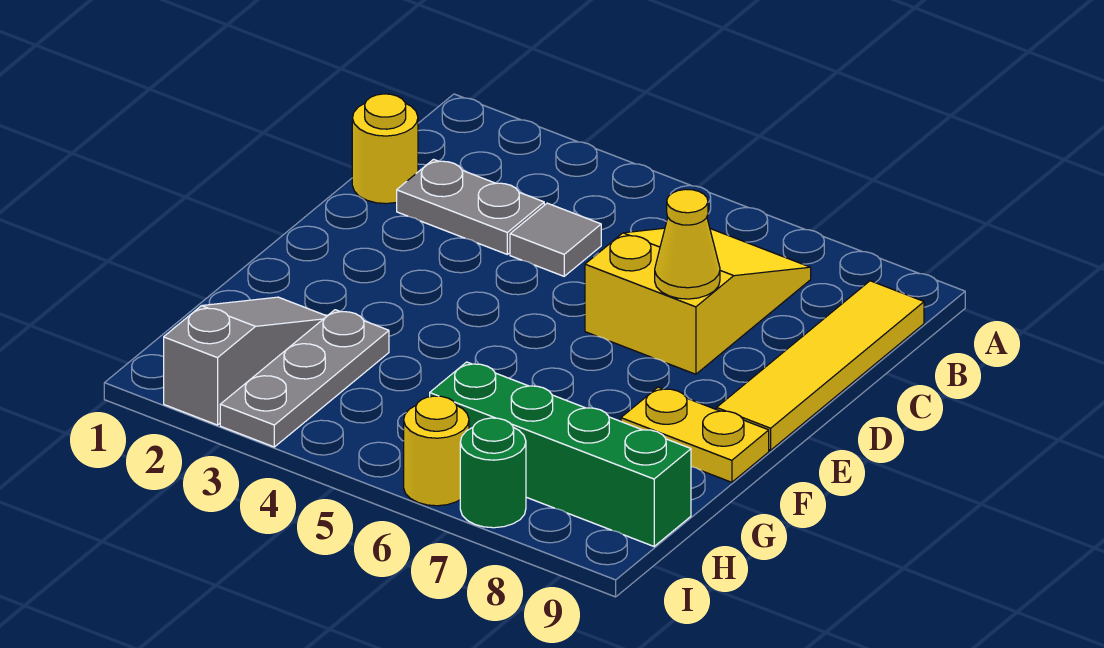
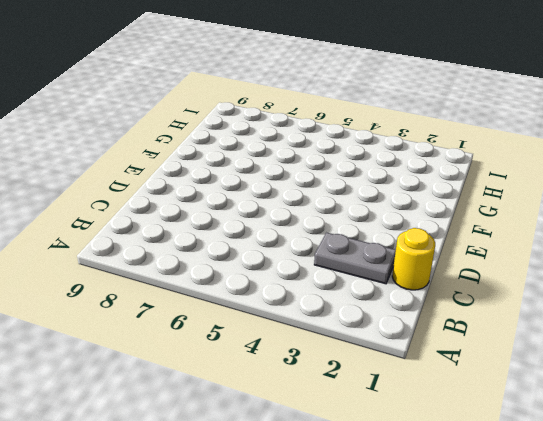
none -> yellow 2x3 slope [585,228,811,374]
none -> yellow 1x4 tile [717,281,924,450]
none -> grey 1x1 tile [510,203,601,276]

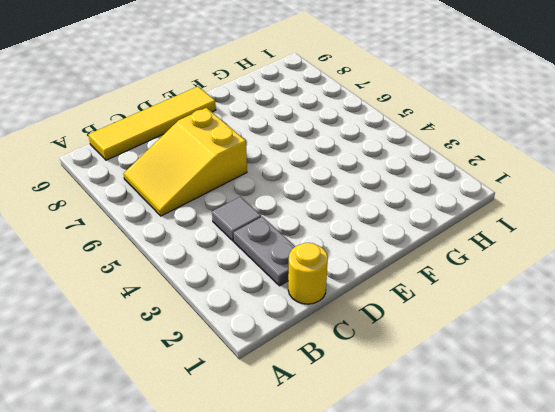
none -> yellow 1x2 plate [621,387,769,482]
none -> grey 1x3 slope [164,297,327,425]
none -> grey 1x3 plate [220,310,389,447]

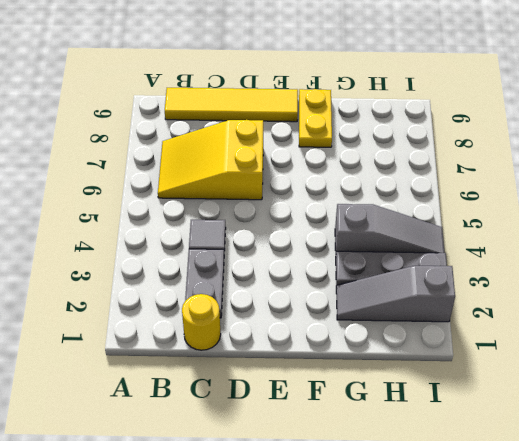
grey 1x3 slope [335,204,445,253] -> none
none -> green 1x4 brick [430,362,691,546]
none -> yellow 1x1 round brick [404,396,469,506]
none -> green 1x1 round brick [460,418,526,528]

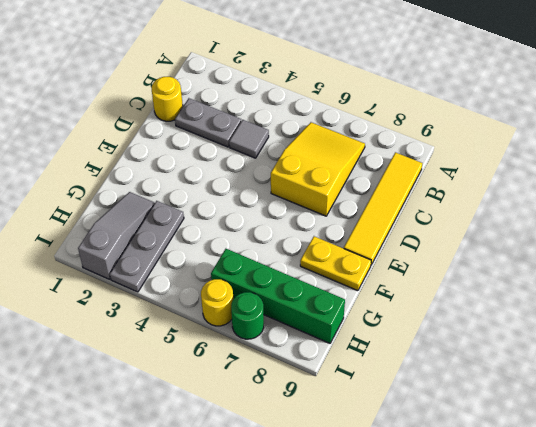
none -> yellow 1x1 cone [655,189,720,299]

